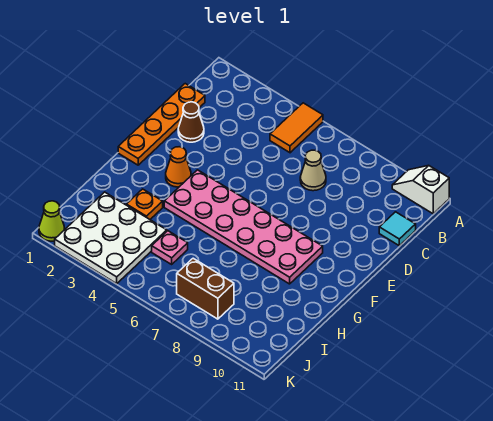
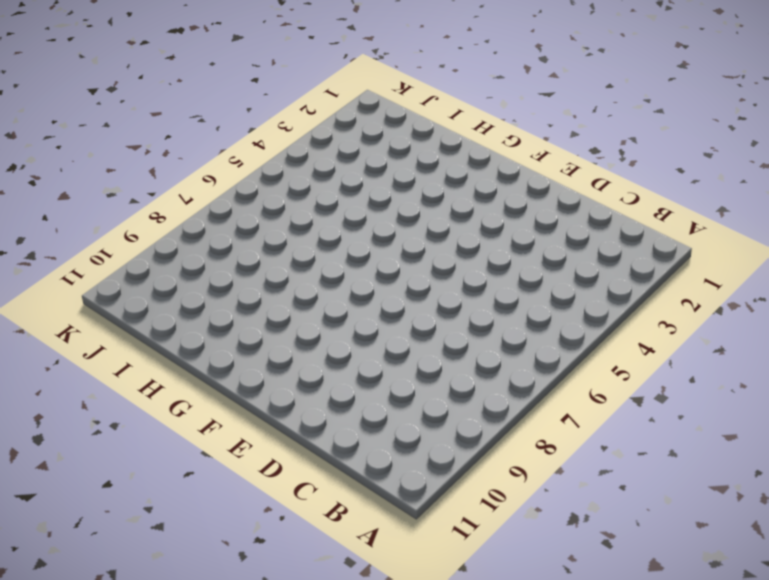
none -> orange 1x2 tile [270,103,323,153]
none -> white 1x2 slope [392,166,449,214]
none -> orange 1x4 plate [118,84,205,165]

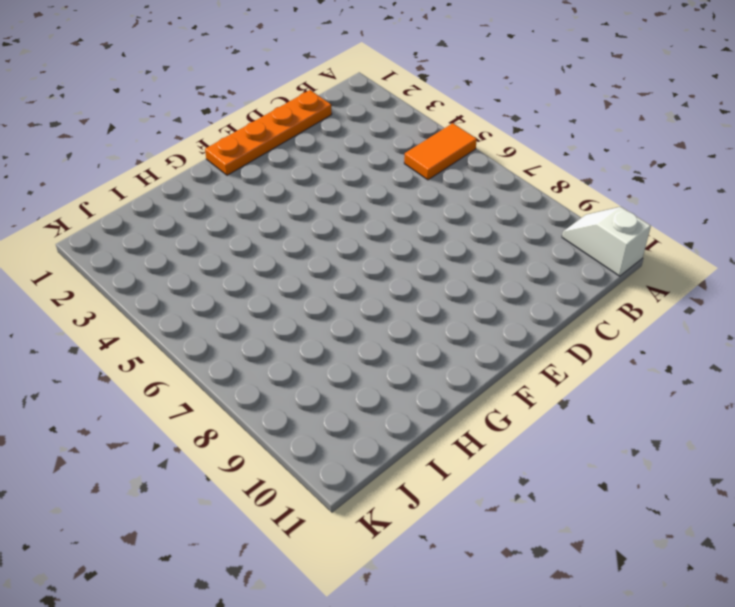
none -> tan 1x1 cone [300,150,326,191]
none -> cyan 1x1 tile [379,212,416,246]
none -> brown 1x1 cone [178,102,204,142]

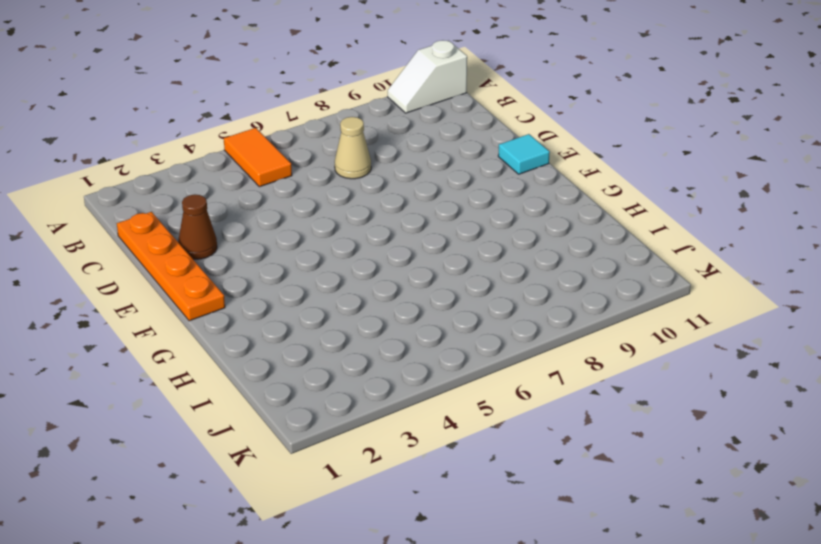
cyan 1x1 tile [498,134,550,174] -> cyan 1x1 tile moved to [379,212,416,246]
none -> orange 1x1 cone [166,147,191,187]
none -> pink 2x6 plate [164,170,323,284]
none -> orange 1x1 plate [126,189,163,219]

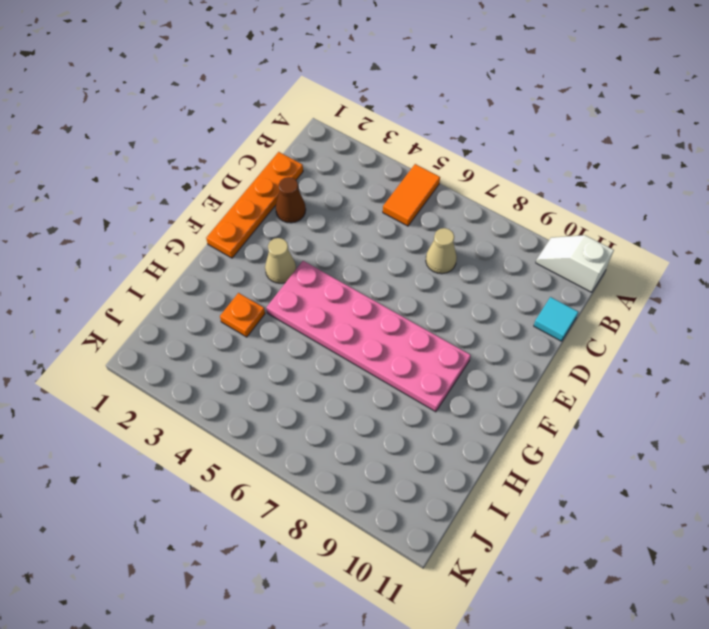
tan 1x1 cone [265,238,296,283] -> orange 1x1 cone [166,147,191,187]
none -> white 3x3 plate [55,192,167,284]
none -> pink 1x1 plate [152,231,188,264]
none -> brown 1x2 brick [177,258,234,319]

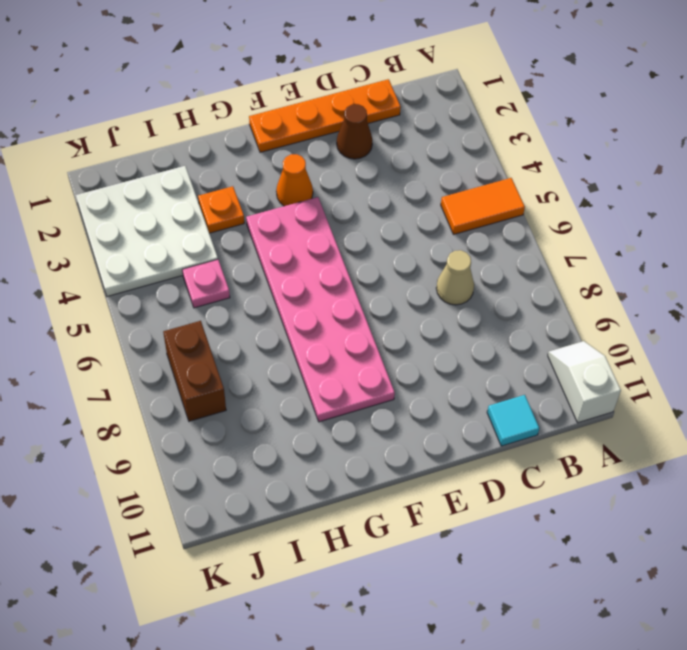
none -> lime 1x1 cone [39,201,65,241]

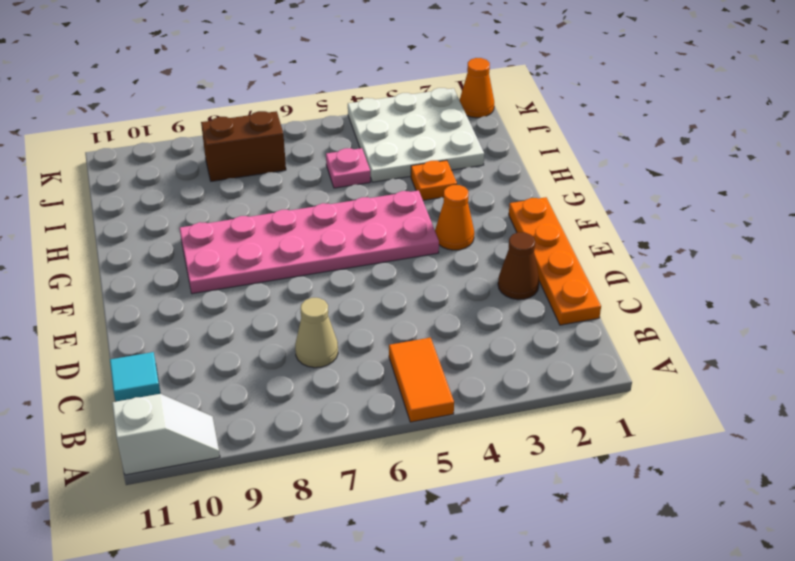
orange 1x1 cone [460,58,494,118] -> lime 1x1 cone [39,201,65,241]

